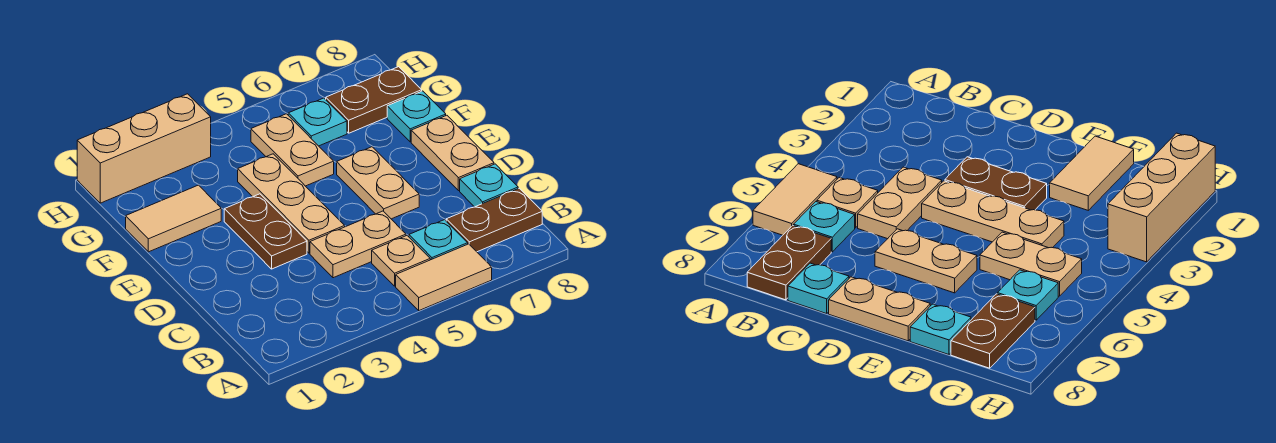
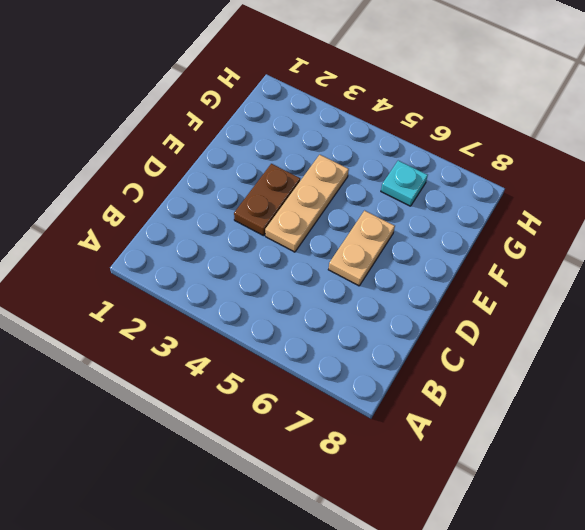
none -> tan 1x2 tile [396,244,492,310]
none -> tan 1x1 plate [372,236,430,286]
none -> cyan 1x1 plate [409,220,468,260]

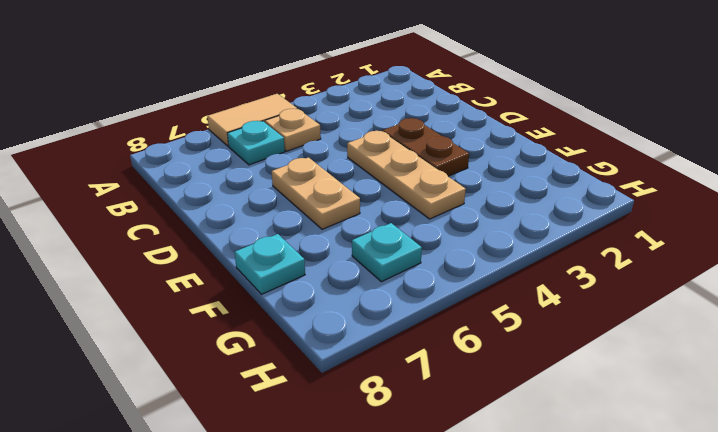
none -> brown 1x2 plate [446,188,542,252]
none -> tan 1x2 plate [310,211,406,278]
none -> cyan 1x1 plate [460,164,518,207]

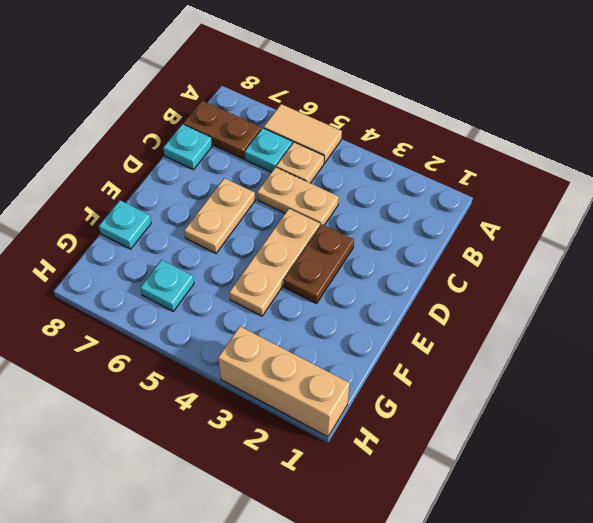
none -> tan 1x2 plate [411,115,494,191]
none -> tan 1x2 tile [126,185,221,252]
none -> tan 1x2 plate [251,114,334,186]

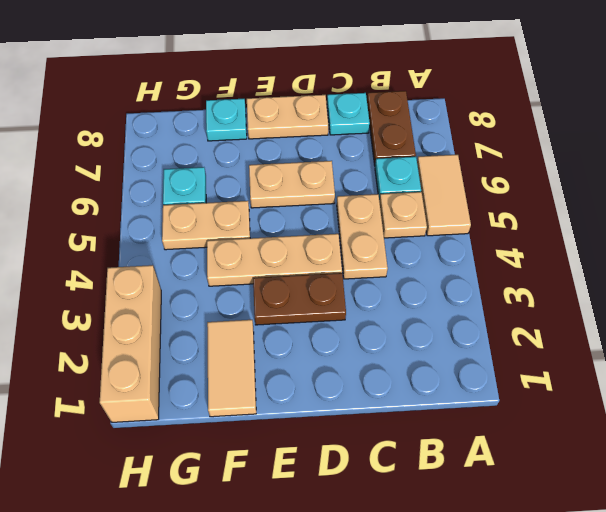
none -> brown 1x2 plate [326,67,422,133]

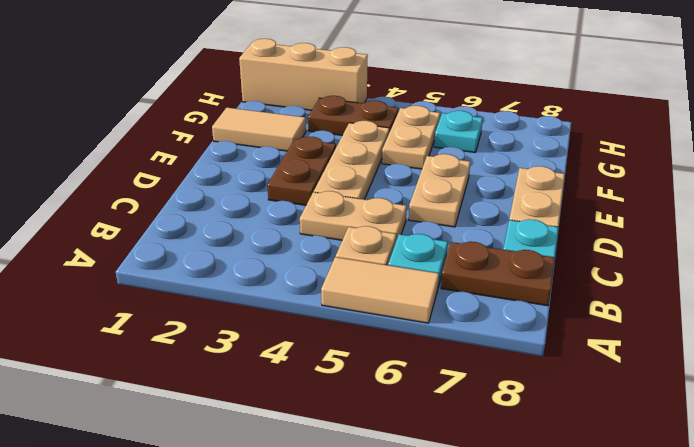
brown 1x2 plate [308,96,398,135] -> brown 1x2 plate moved to [326,67,422,133]
none -> cyan 1x1 plate [387,91,446,142]

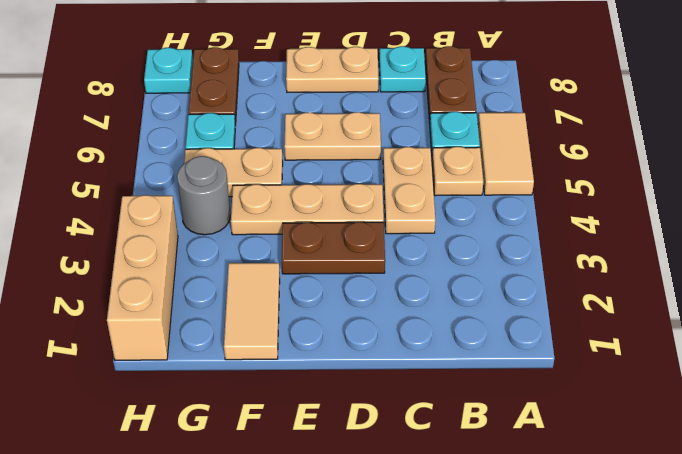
grey 1x1 round brick [177,156,230,235] -> none
cyan 1x1 plate [144,48,193,93] -> cyan 1x1 plate moved to [387,91,446,142]

